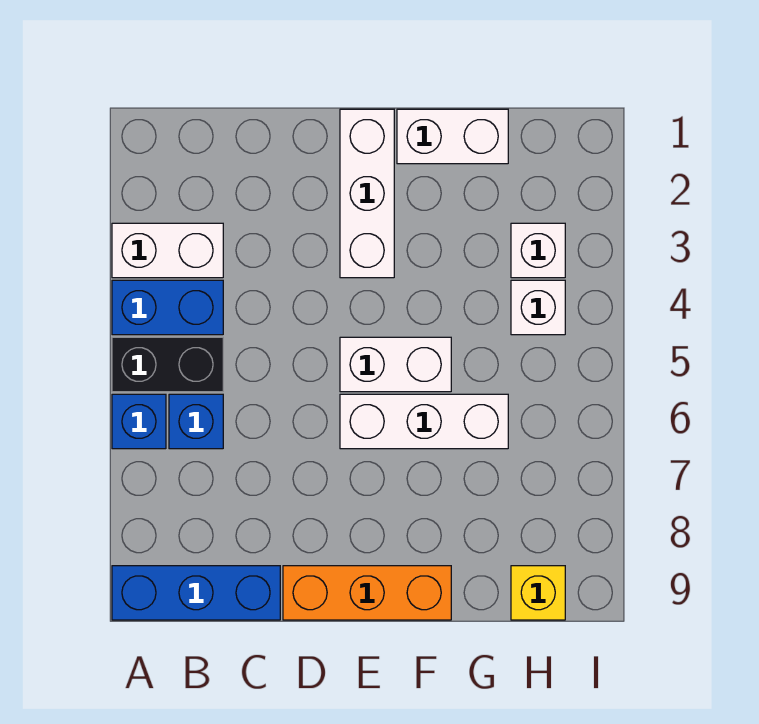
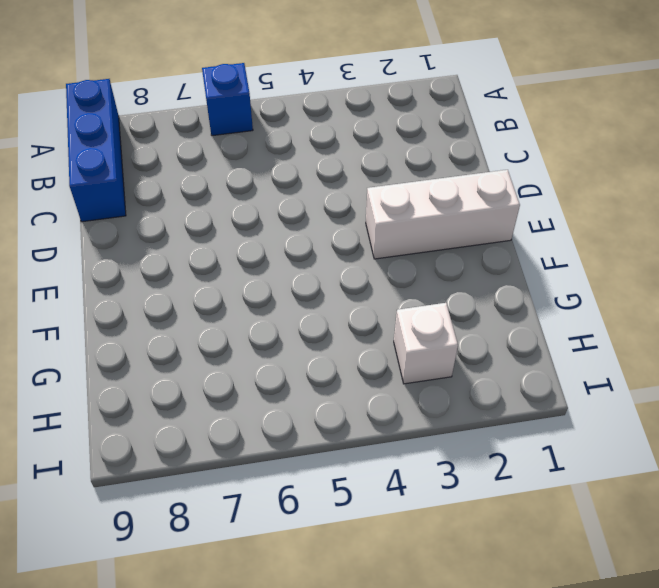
none -> white 1x2 brick [112,223,223,278]
none -> blue 1x2 brick [112,280,223,335]
none -> black 1x2 brick [112,337,223,392]

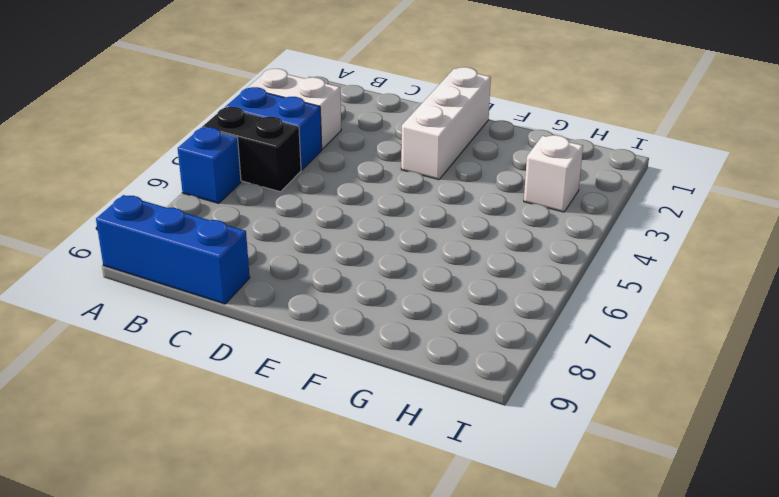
none -> blue 1x1 brick [169,394,223,449]
none -> orange 1x3 brick [283,566,451,620]
none -> white 1x2 brick [340,337,451,392]

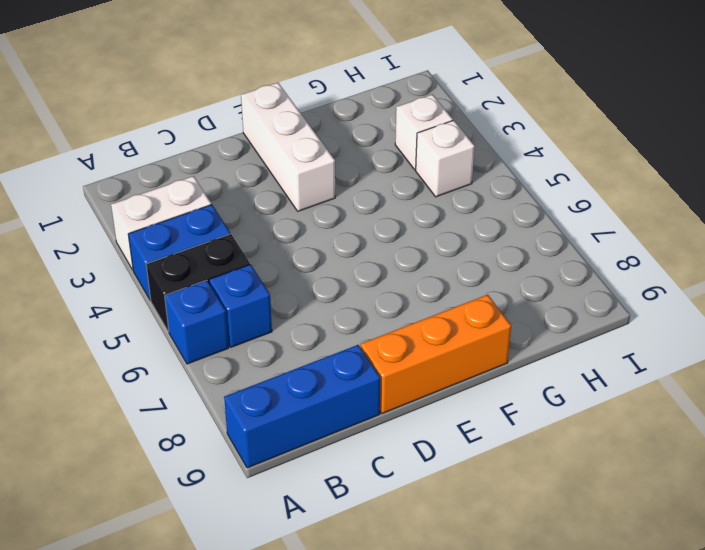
none -> white 1x2 brick [340,337,451,392]
none -> white 1x3 brick [340,394,508,449]
none -> white 1x2 brick [397,109,508,164]

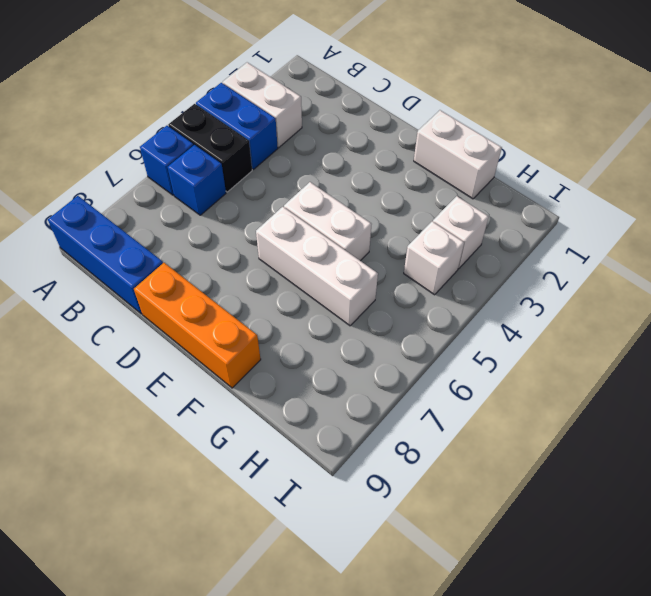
none -> white 1x3 brick [340,109,394,278]
none -> yellow 1x1 brick [511,566,565,620]

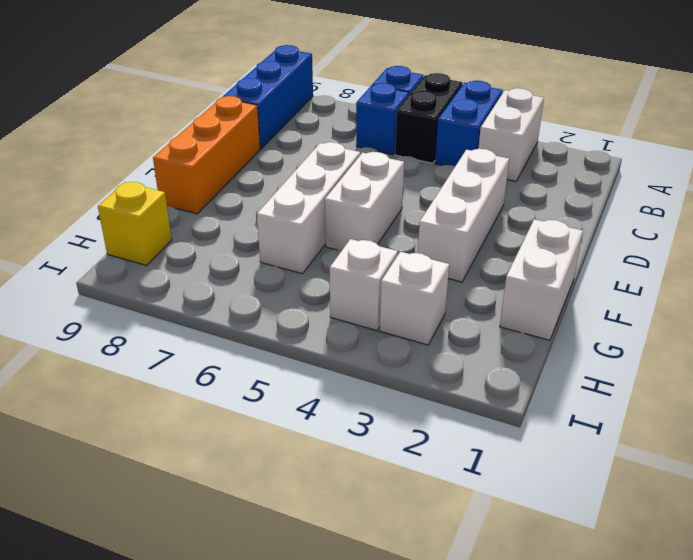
white 1x3 brick [418,149,509,282] -> white 1x3 brick turned to [340,109,394,278]

